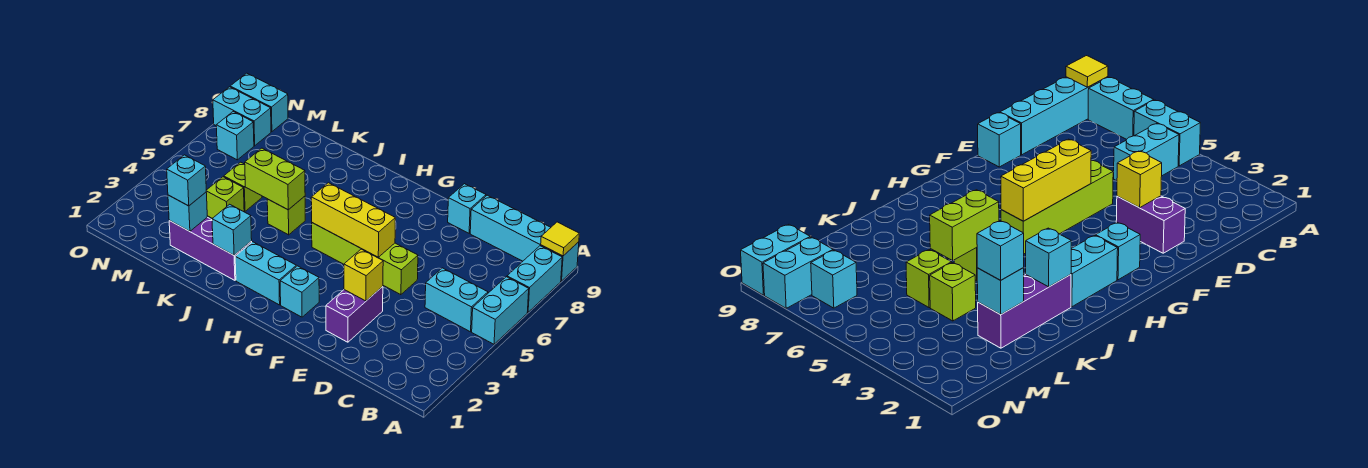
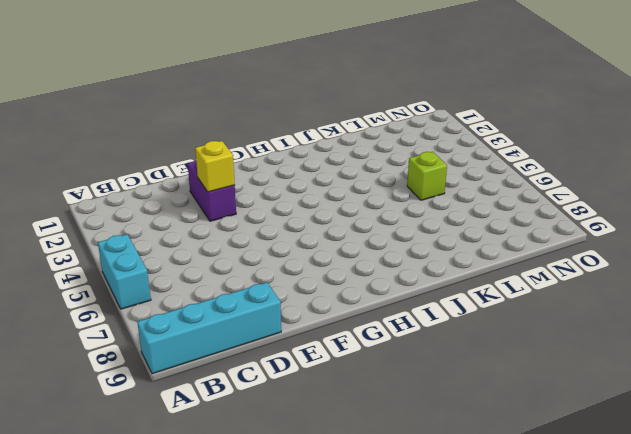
none -> cyan 1x2 brick [507,246,562,312]
none -> cyan 1x2 brick [425,268,488,332]
none -> lime 1x4 brick [312,223,418,295]

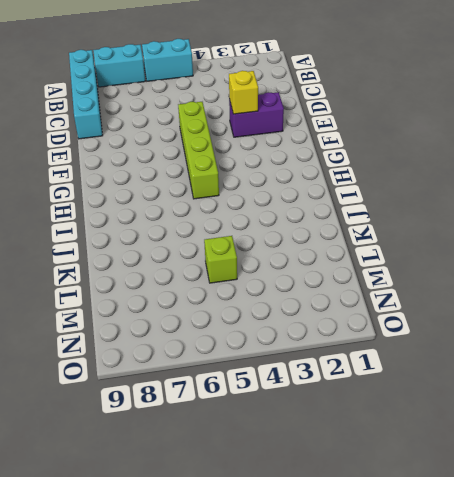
none -> cyan 1x2 brick [425,268,488,332]
none -> cyan 1x1 brick [448,184,486,233]
none -> cyan 1x1 brick [280,266,319,317]

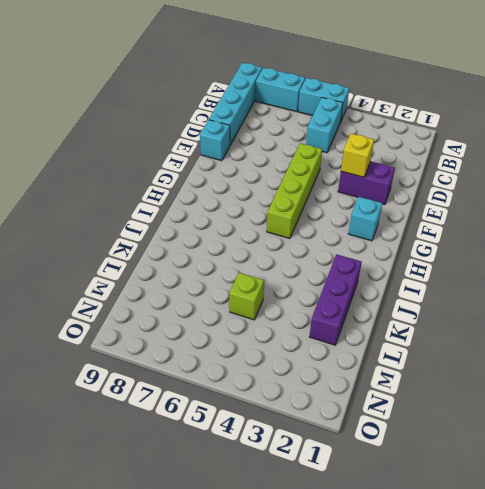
none -> cyan 1x2 brick [235,242,296,305]
none -> lime 1x1 brick [267,196,305,235]
none -> lime 1x1 brick [206,177,244,218]

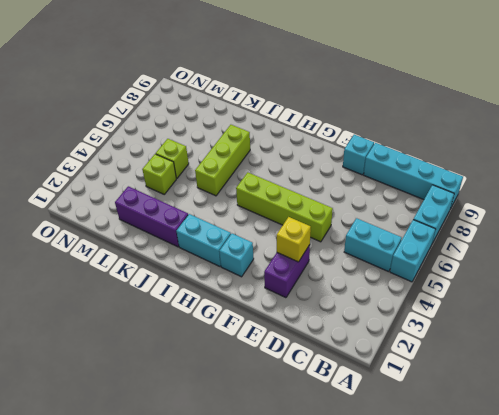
lime 1x3 brick [195,125,250,196] -> lime 1x1 brick [267,196,305,235]
none -> cyan 1x1 brick [216,112,254,160]
none -> cyan 1x2 brick [213,87,271,146]
none -> cyan 1x2 brick [230,73,288,132]

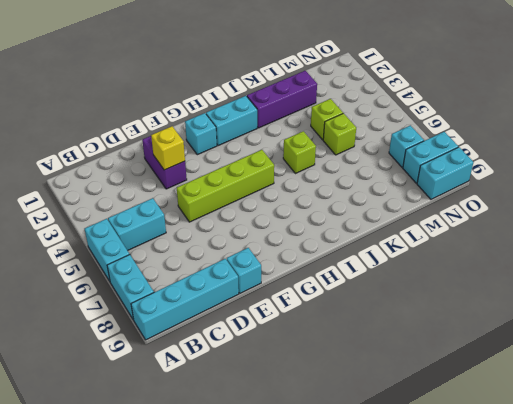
none -> yellow 1x1 tile [541,222,579,256]
none -> yellow 1x3 brick [311,183,395,257]
none -> cyan 1x1 brick [212,204,252,255]

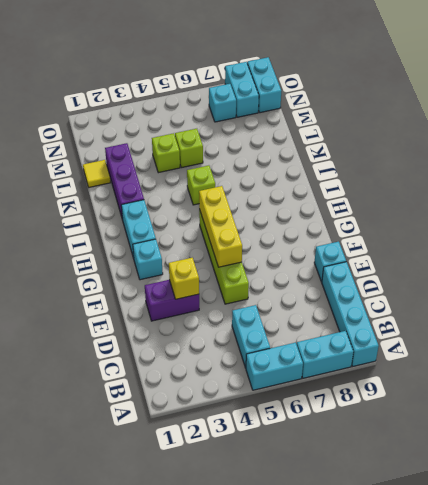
yellow 1x1 tile [83,160,111,187] -> yellow 1x1 tile moved to [541,222,579,256]
none -> cyan 1x1 brick [212,204,252,255]
none -> lime 1x2 brick [245,148,305,210]
none -> cyan 1x1 brick [168,192,207,231]

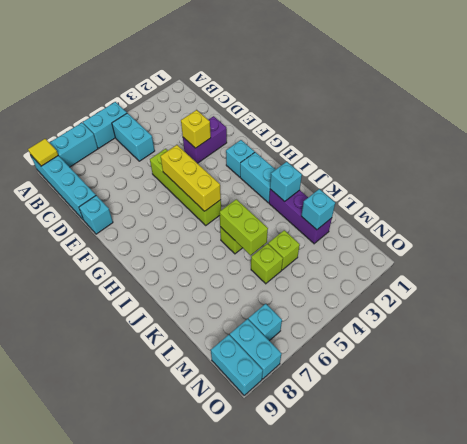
none -> cyan 1x1 brick [167,155,206,206]

